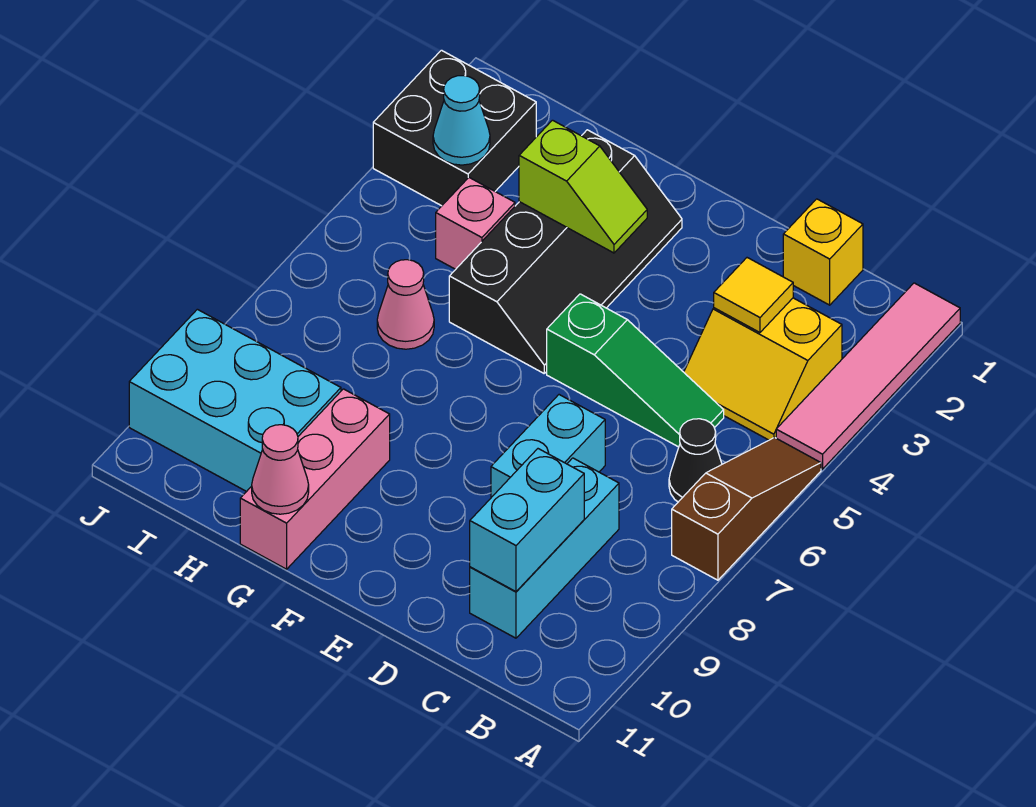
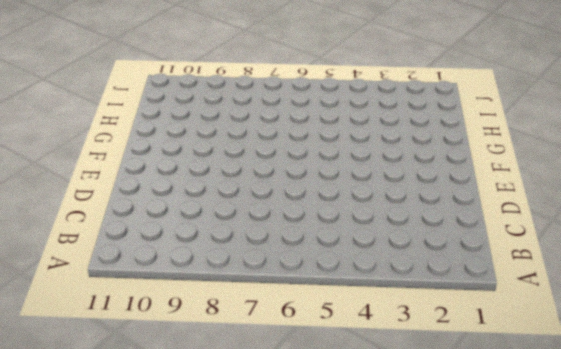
none -> pink 1x4 tile [776,283,960,469]
none -> brown 1x3 slope [672,438,821,580]
none -> yellow 2x2 slope [684,298,842,440]

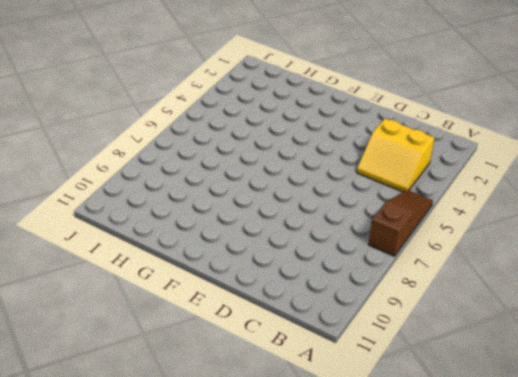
none -> pink 1x4 tile [776,283,960,469]
none -> black 1x1 cone [669,419,722,502]
none -> yellow 1x1 brick [783,199,863,305]

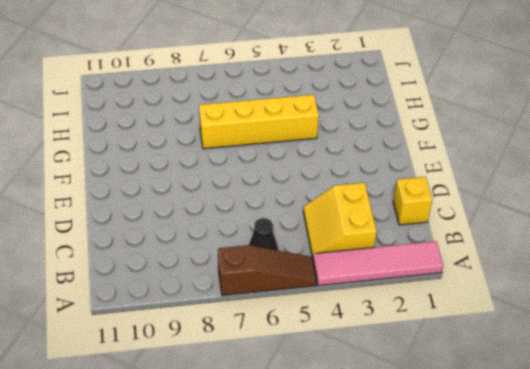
yellow 1x4 brick [199,95,319,149] -> black 2x4 slope [449,130,682,373]
none -> green 1x3 slope [547,294,724,447]
none -> cyan 1x3 brick [470,458,619,638]
none -> cyan 1x2 brick [491,395,605,497]

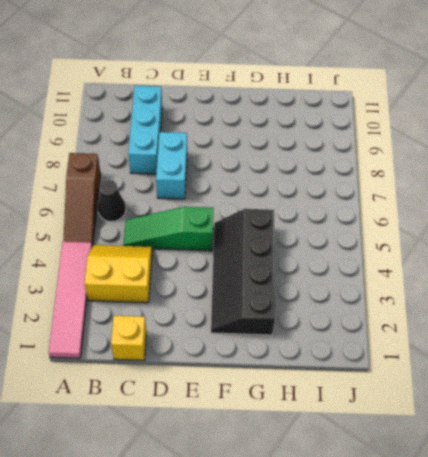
none -> pink 1x3 brick [240,389,390,569]
none -> pink 1x1 brick [436,178,515,269]
none -> pink 1x1 cone [377,260,434,349]

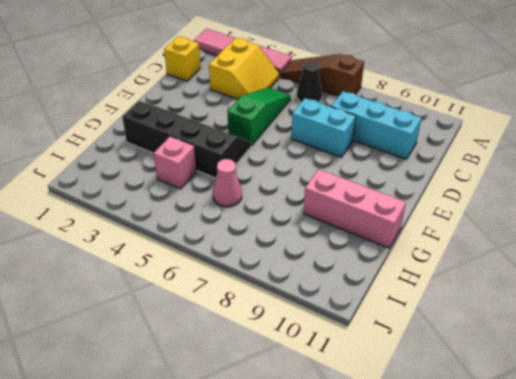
none -> cyan 2x3 brick [129,309,341,492]
none -> black 2x2 brick [373,50,536,206]
none -> yellow 1x1 tile [714,258,793,332]

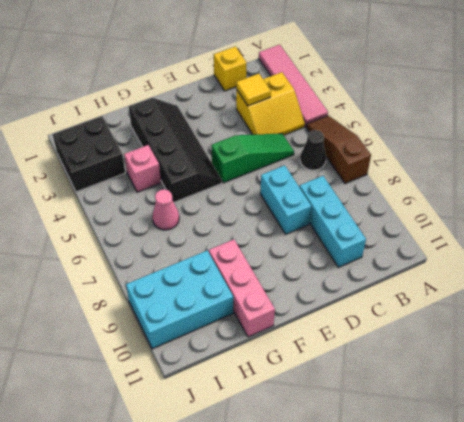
none -> cyan 1x2 brick [470,449,584,592]
none -> lime 1x2 slope [519,120,647,253]
none -> pink 1x1 cone [252,425,309,514]

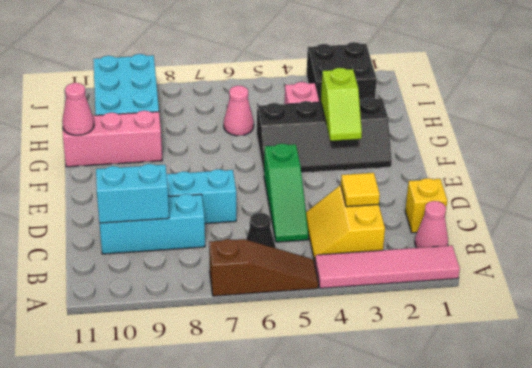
pink 1x1 cone [415,201,448,248] -> none
none -> cyan 1x1 cone [433,76,490,165]

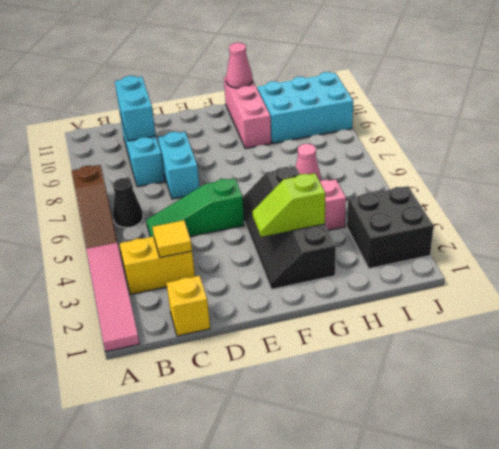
none -> cyan 1x1 cone [433,76,490,165]

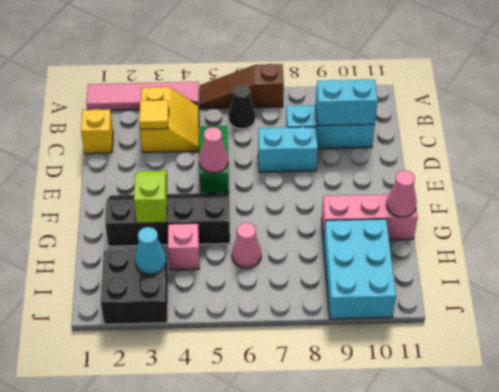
pink 1x1 cone [199,127,228,173] -> none

